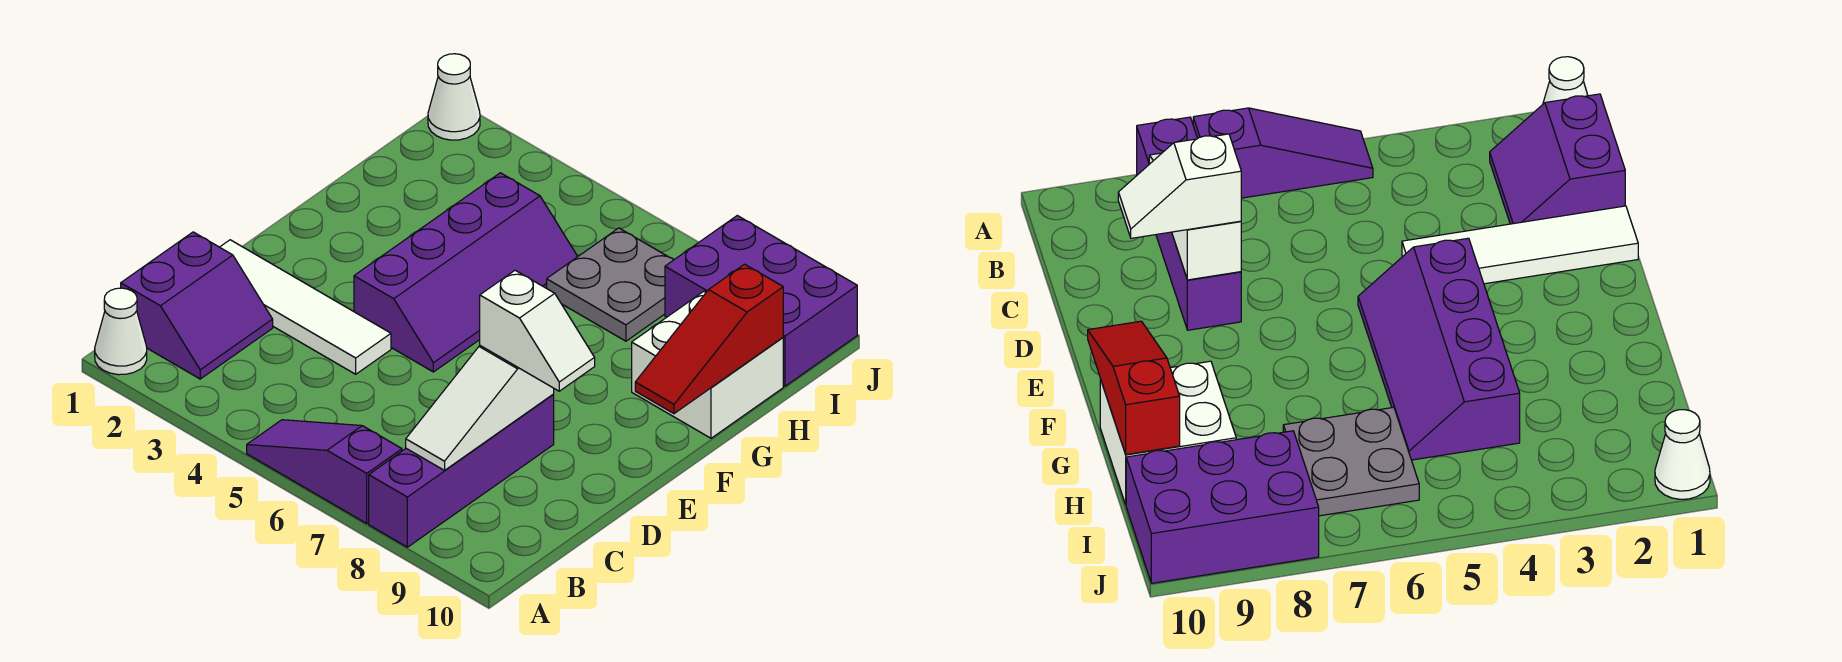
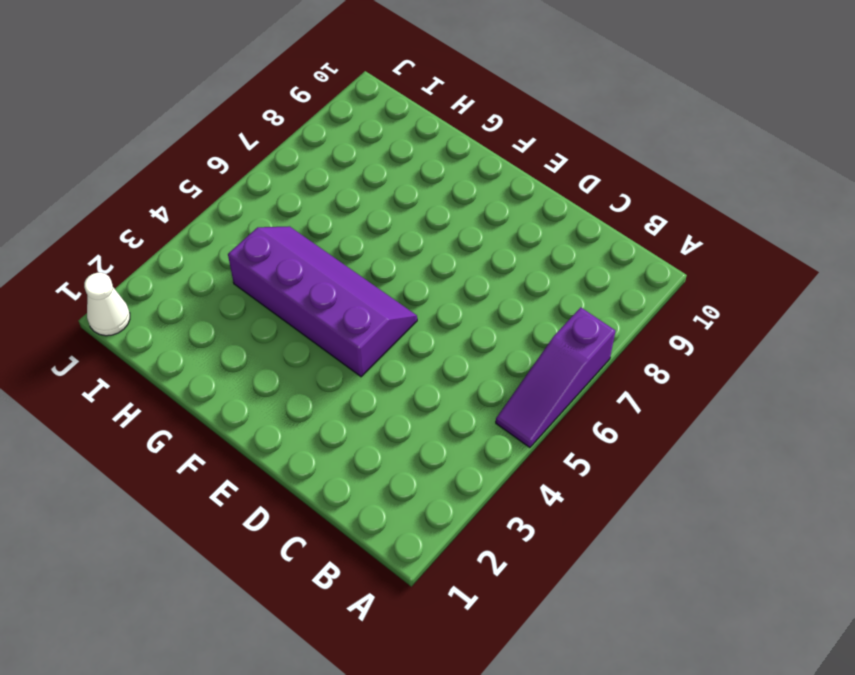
none -> white 1x1 cone [95,288,147,375]
none -> purple 1x4 brick [369,394,554,547]
none -> purple 2x2 slope [121,232,273,379]

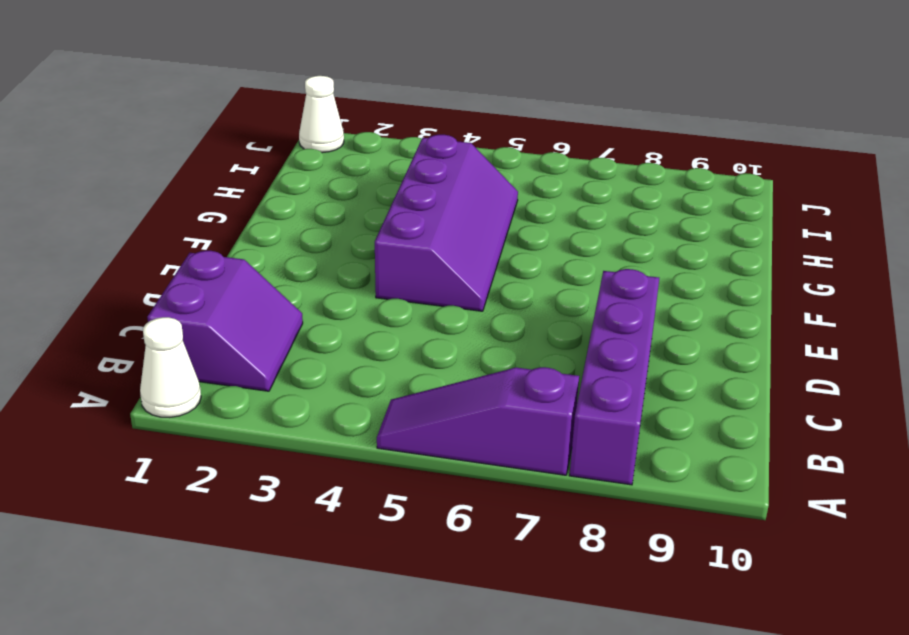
none -> white 1x4 tile [220,240,391,374]
none -> white 2x2 brick [632,291,783,438]
none -> grey 2x2 plate [547,228,674,341]

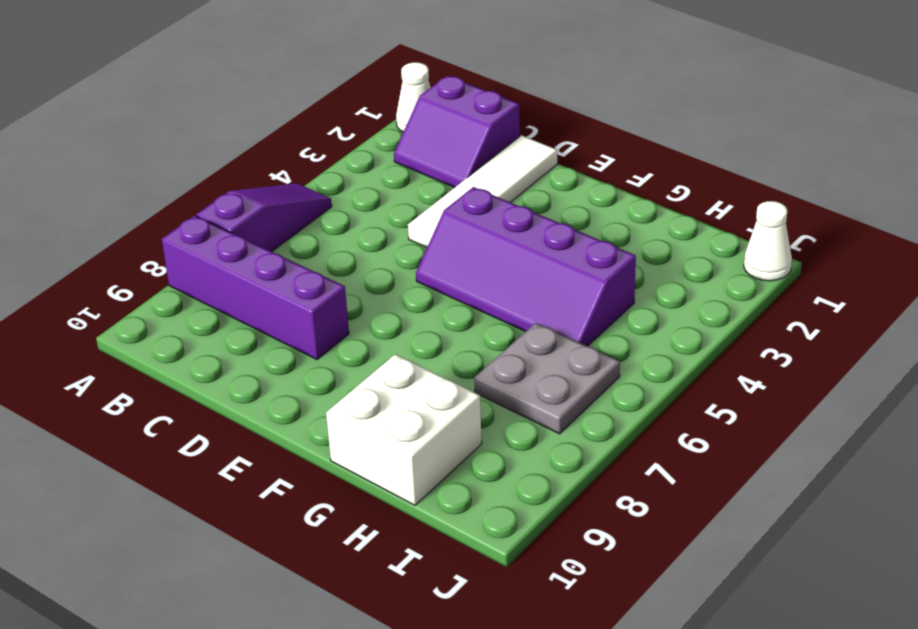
none -> purple 2x3 brick [665,216,857,386]
none -> white 1x3 slope [406,346,554,470]
none -> red 1x3 slope [635,264,783,414]

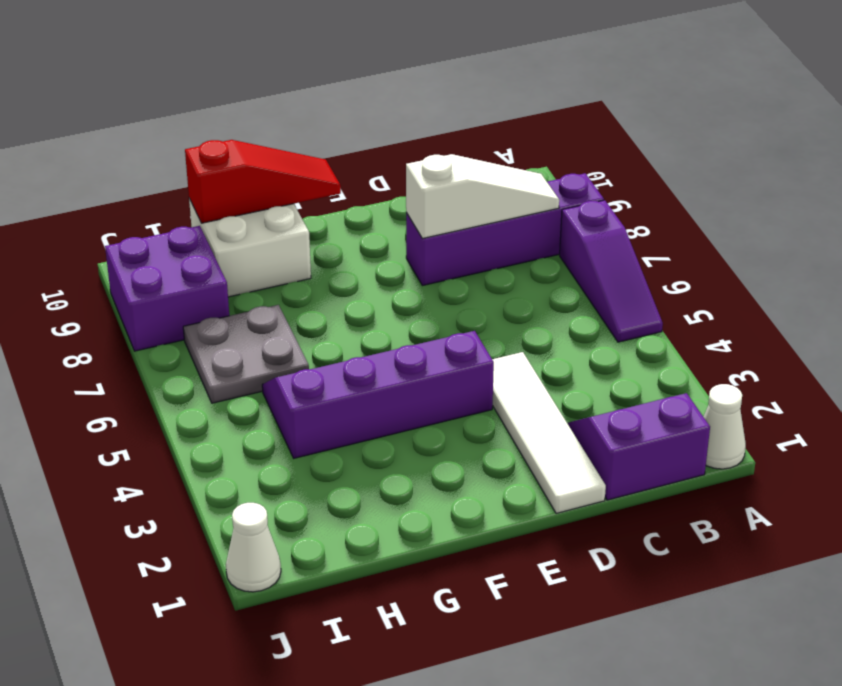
purple 2x2 brick [105,226,229,351] -> purple 2x3 brick [665,216,857,386]
none -> white 1x2 slope [480,270,595,391]

